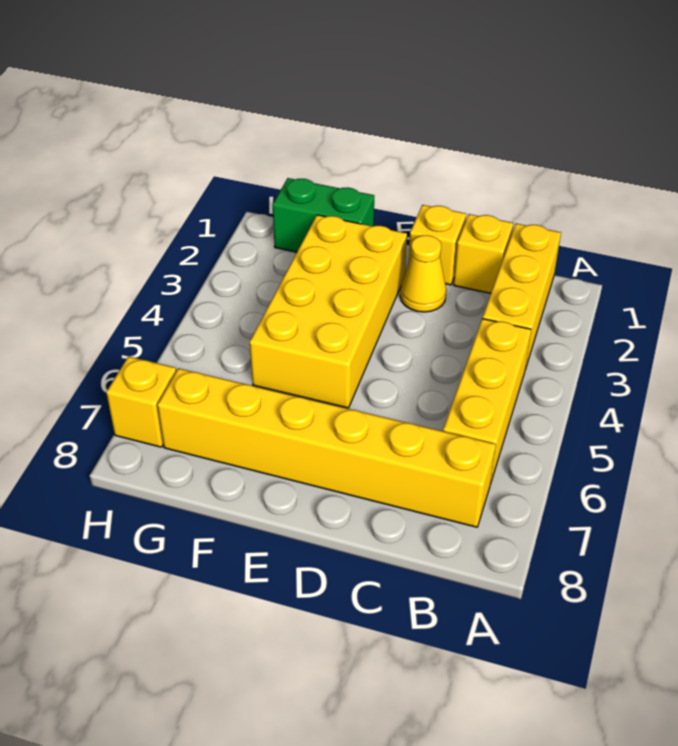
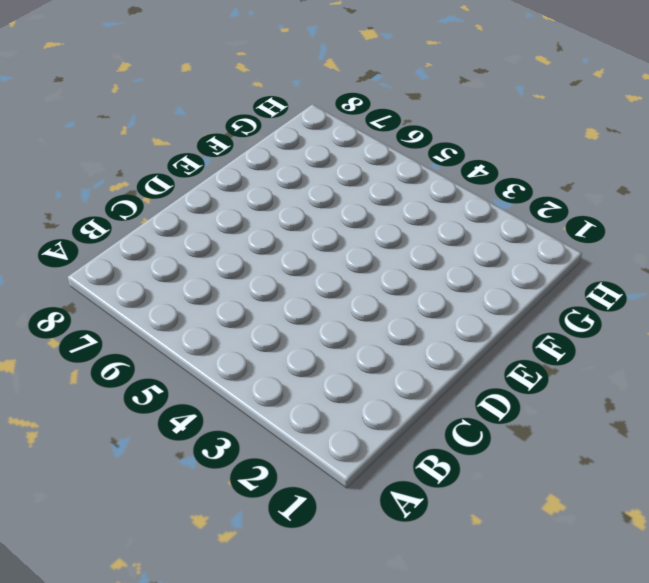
none -> yellow 1x3 brick [483,223,561,369]
none -> yellow 1x3 brick [443,319,531,484]

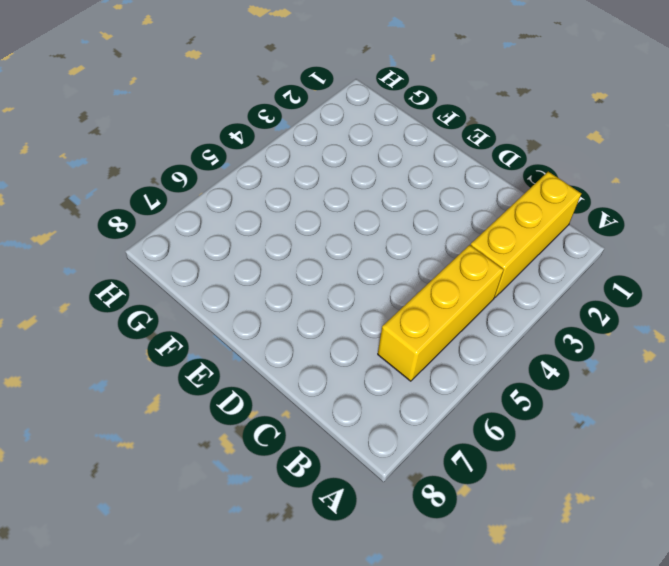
none -> yellow 1x6 brick [157,368,496,527]
none -> yellow 1x1 brick [454,214,513,293]

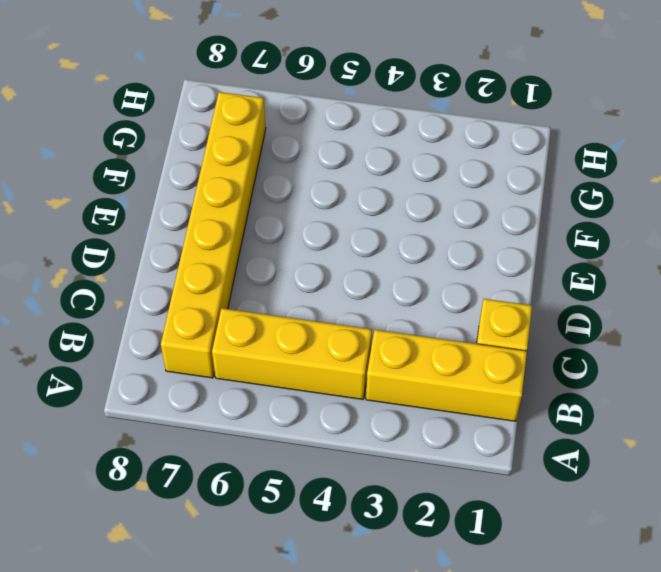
none -> yellow 1x1 brick [408,205,466,285]
none -> yellow 1x1 cone [400,235,446,312]

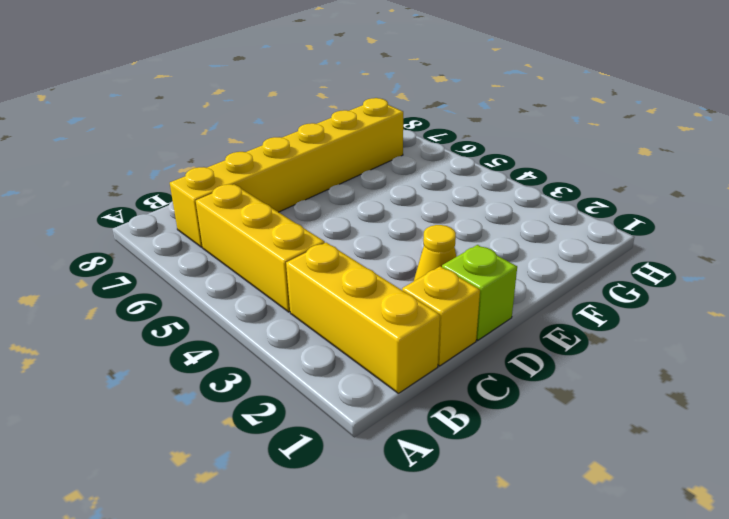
lime 1x1 brick [442,245,517,340] -> yellow 1x1 brick [408,205,466,285]
none -> yellow 2x4 brick [250,215,407,408]
none -> green 1x2 brick [272,178,374,252]

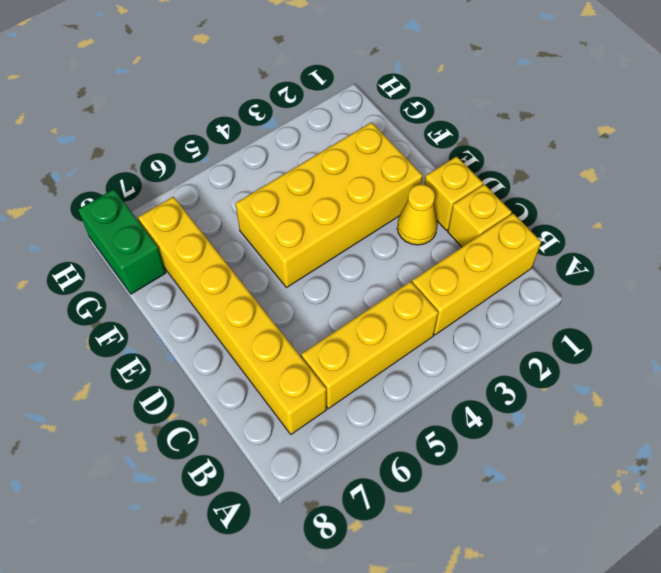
green 1x2 brick [78,189,166,294] -> green 1x2 brick moved to [272,178,374,252]
none -> yellow 1x1 brick [106,356,176,447]

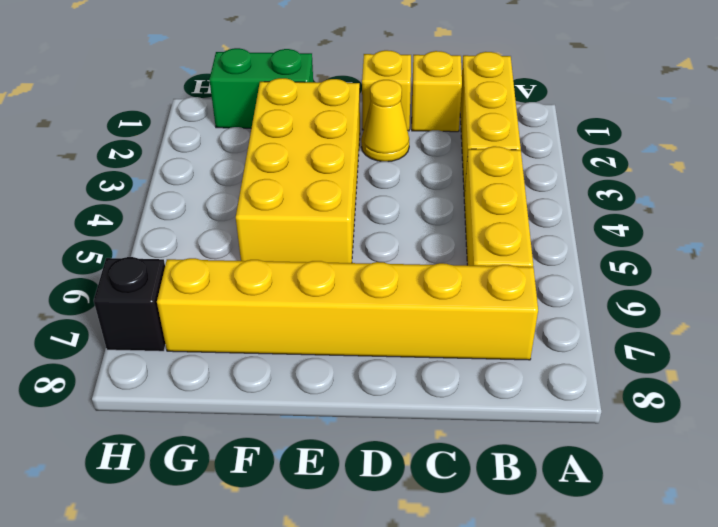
black 1x1 brick [94,257,166,351] -> yellow 1x1 brick [106,356,176,447]

